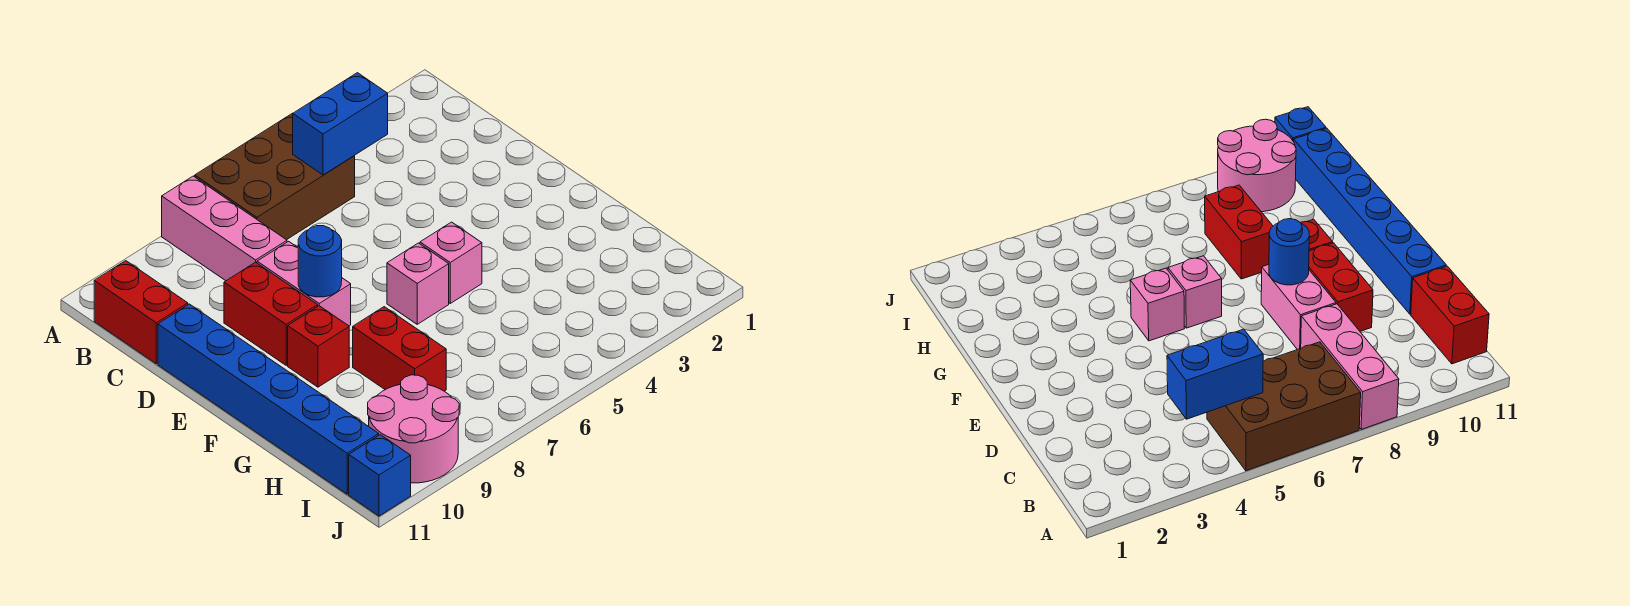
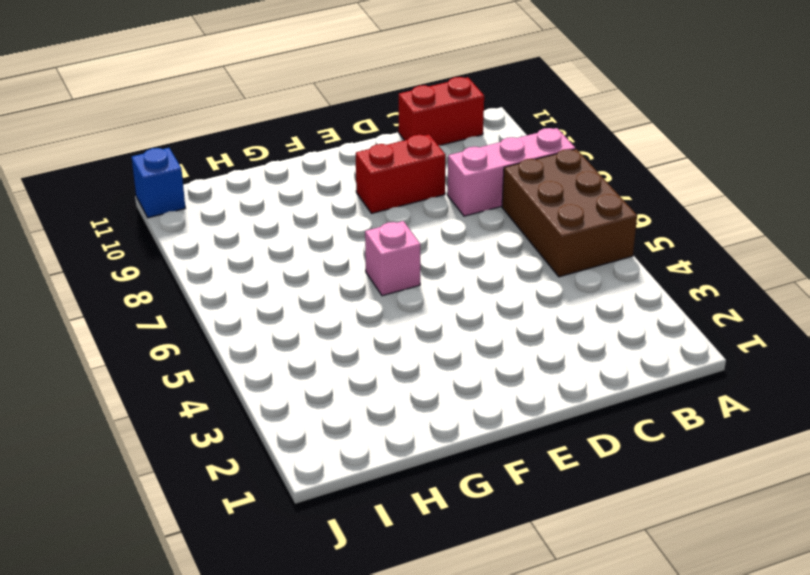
none -> pink 1x2 brick [257,241,351,326]
none -> blue 1x6 brick [158,304,379,494]
none -> pink 1x1 brick [420,222,482,303]

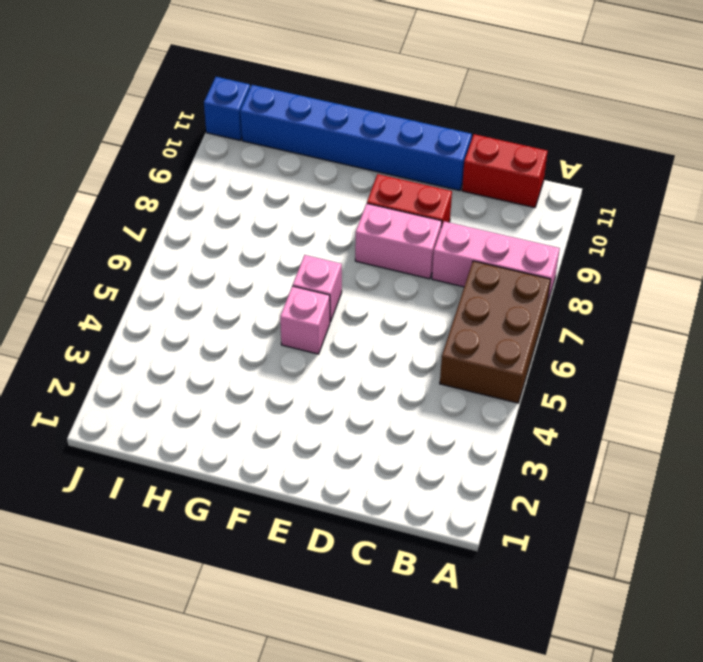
none -> red 1x1 brick [288,306,349,387]
none -> red 1x2 brick [353,307,446,391]
none -> pink 2x2 round brick [368,375,459,483]

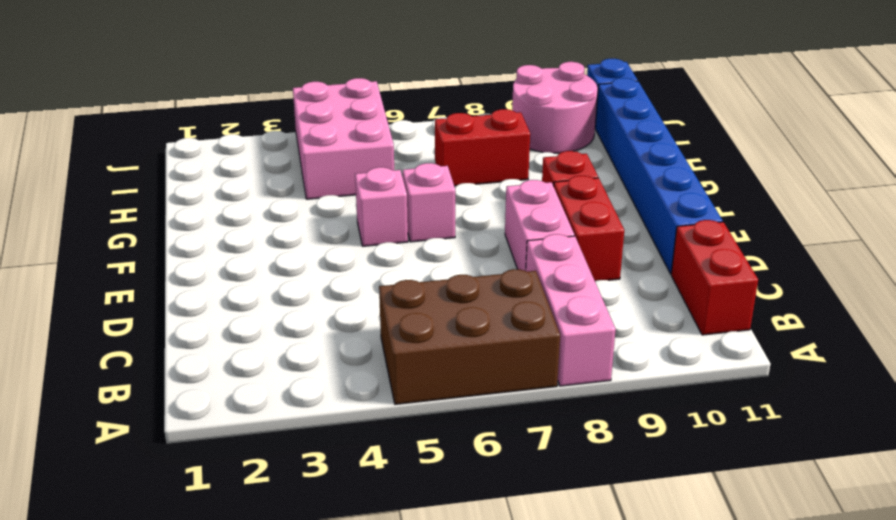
pink 2x3 brick [293,78,394,199] -> none
red 1x2 brick [435,109,530,186] -> red 1x2 brick turned to [353,307,446,391]
none -> blue 1x2 brick [293,73,388,175]
none -> blue 1x1 round brick [298,226,342,297]

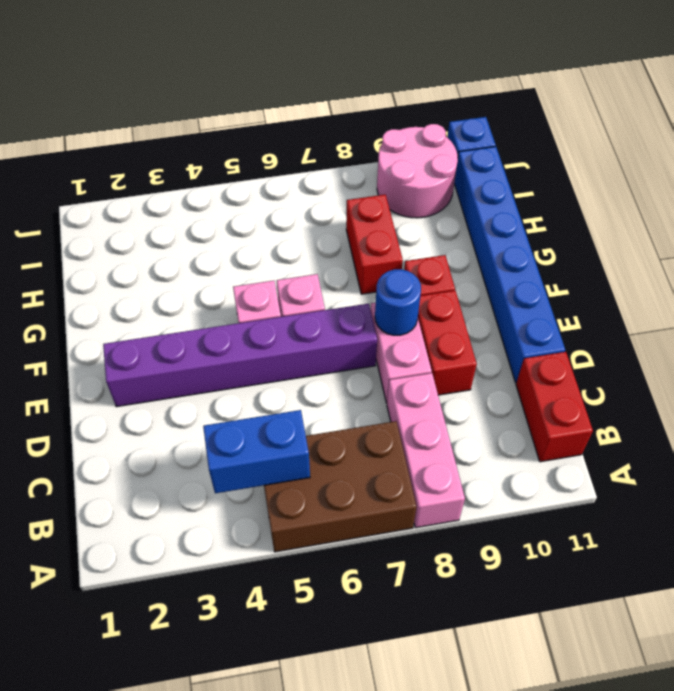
purple 1x6 brick [103,304,377,407] -> none

